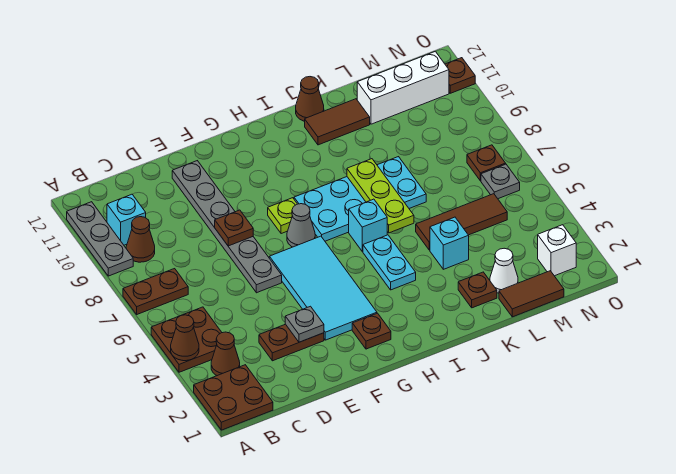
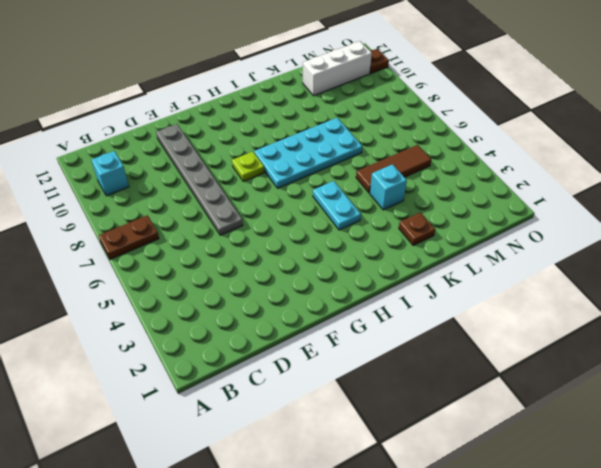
none -> brown 2x2 plate [194,365,273,430]
none -> brown 2x2 plate [151,307,222,372]
none -> grey 1x3 plate [67,202,133,276]
none -> brown 1x1 cone [211,332,240,376]

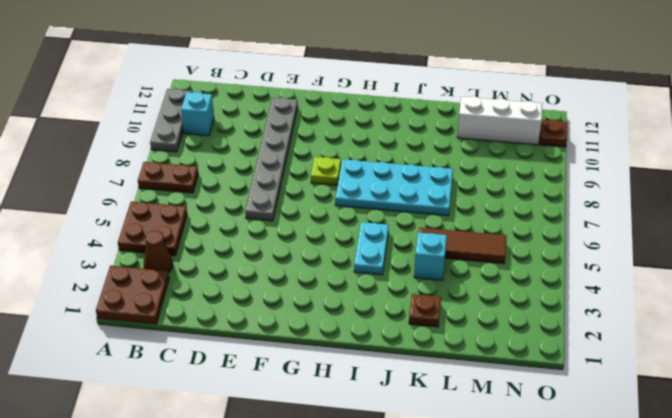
none -> brown 1x1 cone [126,217,155,262]
none -> brown 1x2 plate [259,324,324,361]
none -> cyan 2x4 tile [269,236,377,340]
none -> brown 1x1 plate [352,313,391,349]

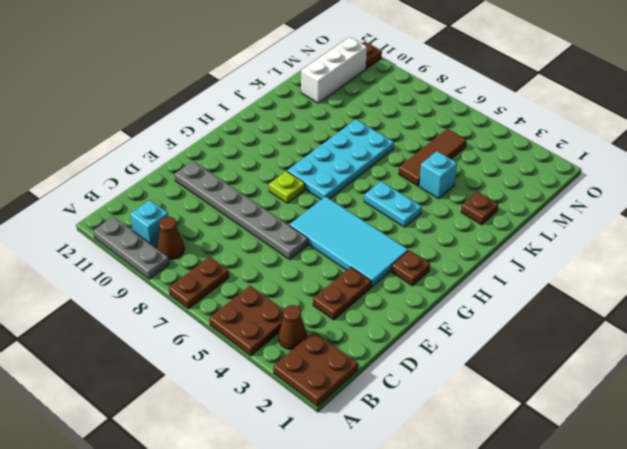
none -> grey 1x1 cone [287,204,315,247]
none -> cyan 1x1 brick [349,199,387,251]
none -> brown 1x2 tile [305,99,370,145]
none -> brown 1x1 cone [296,77,324,121]

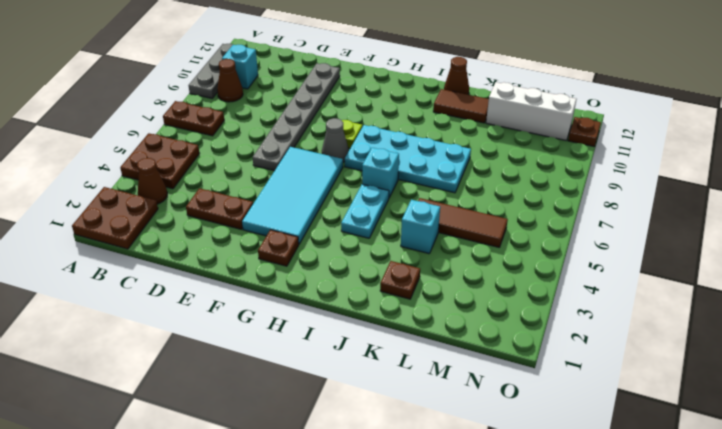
none -> brown 1x2 tile [499,271,564,317]
none -> white 1x1 cone [490,248,518,293]
none -> white 1x1 brick [538,225,576,276]
none -> grey 1x1 plate [481,164,520,199]

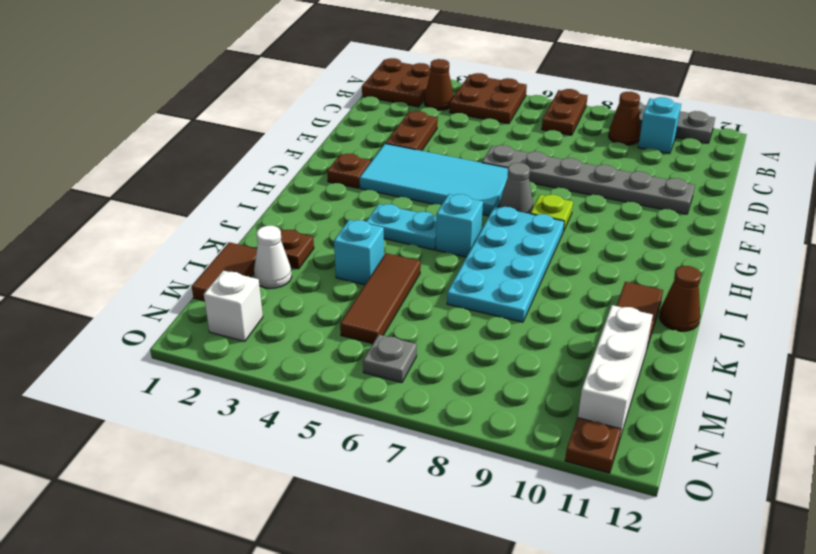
none -> brown 1x1 plate [467,145,506,181]
none -> brown 1x1 cone [171,315,199,361]
none -> grey 1x1 plate [285,306,324,342]
none -> brown 1x1 plate [215,210,253,246]

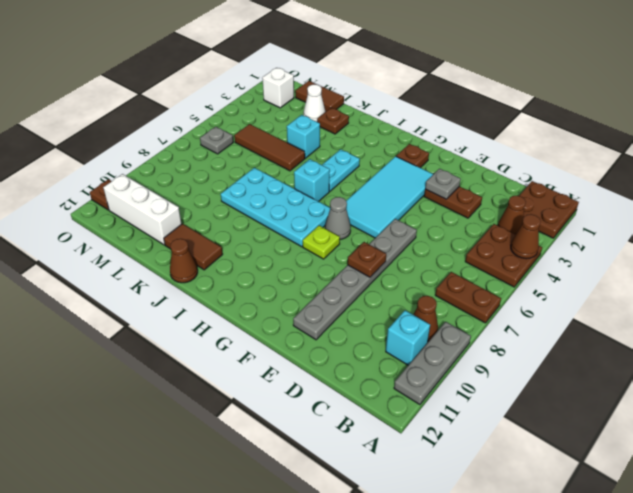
none -> brown 1x1 plate [467,145,506,181]
none -> lime 1x3 plate [347,159,414,233]

